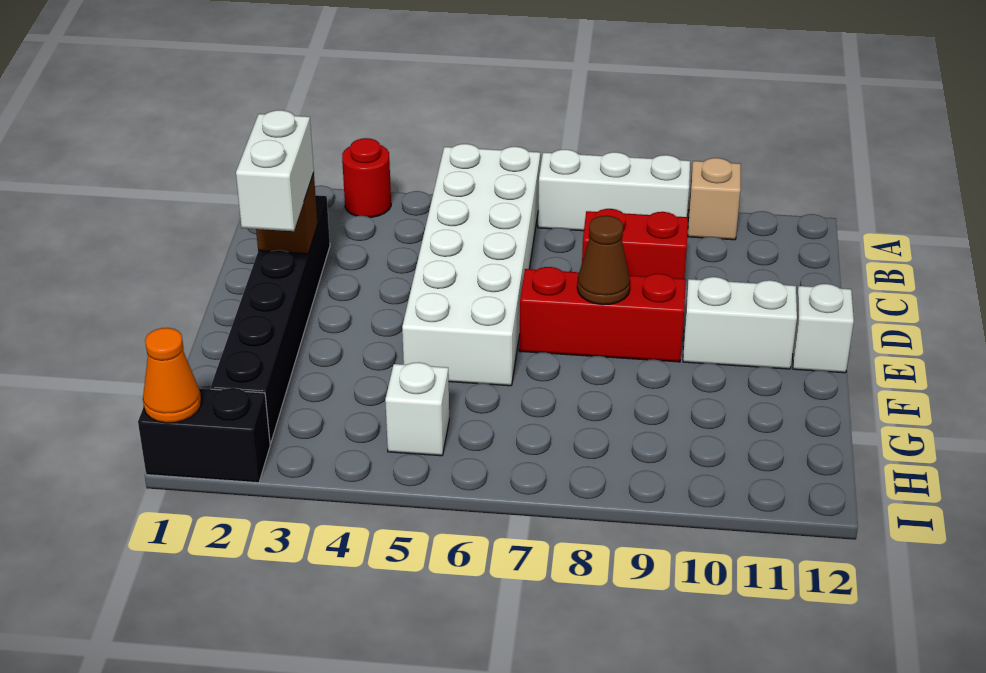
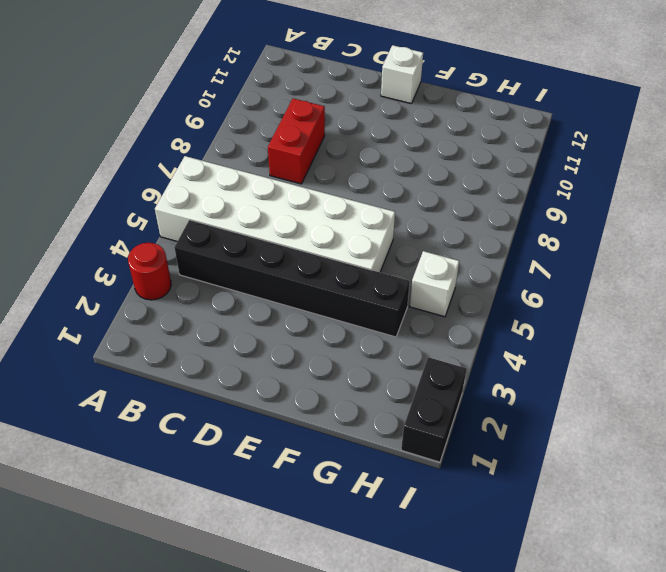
black 1x6 brick [174,220,410,337] -> black 1x6 brick moved to [211,195,330,444]
none -> white 1x3 brick [538,149,690,231]
none -> tan 1x1 brick [688,158,741,240]
none -> red 1x3 brick [519,267,686,362]

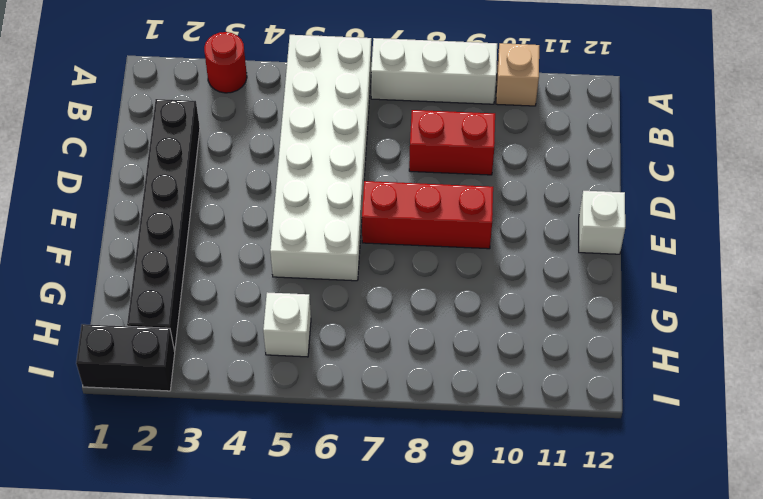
none -> white 1x2 brick [683,277,797,369]
none -> brown 1x1 brick [256,173,318,254]
none -> brown 1x1 cone [577,216,630,305]

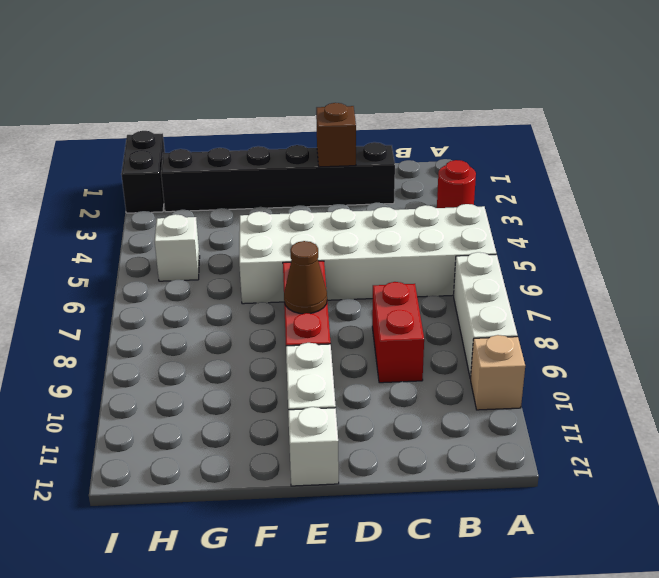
none -> orange 1x1 cone [143,328,201,423]
none -> white 1x2 brick [236,110,314,231]

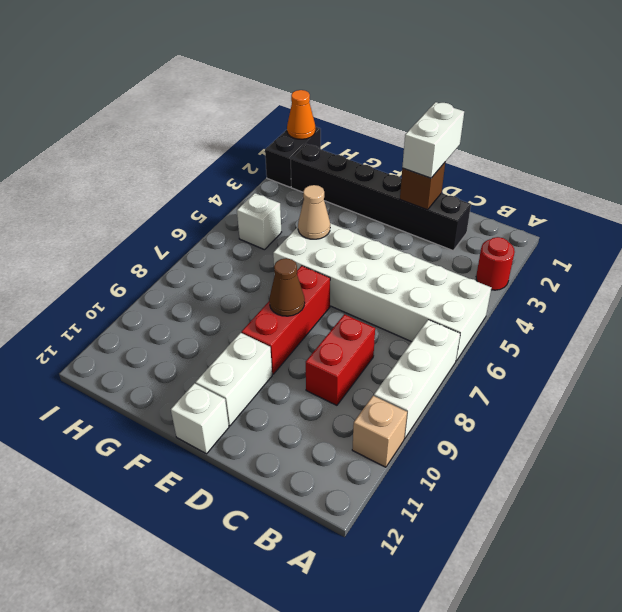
white 1x2 brick [402,102,464,178] -> white 1x2 brick turned to [236,110,314,231]
tan 1x1 cone [298,185,330,239] -> none

